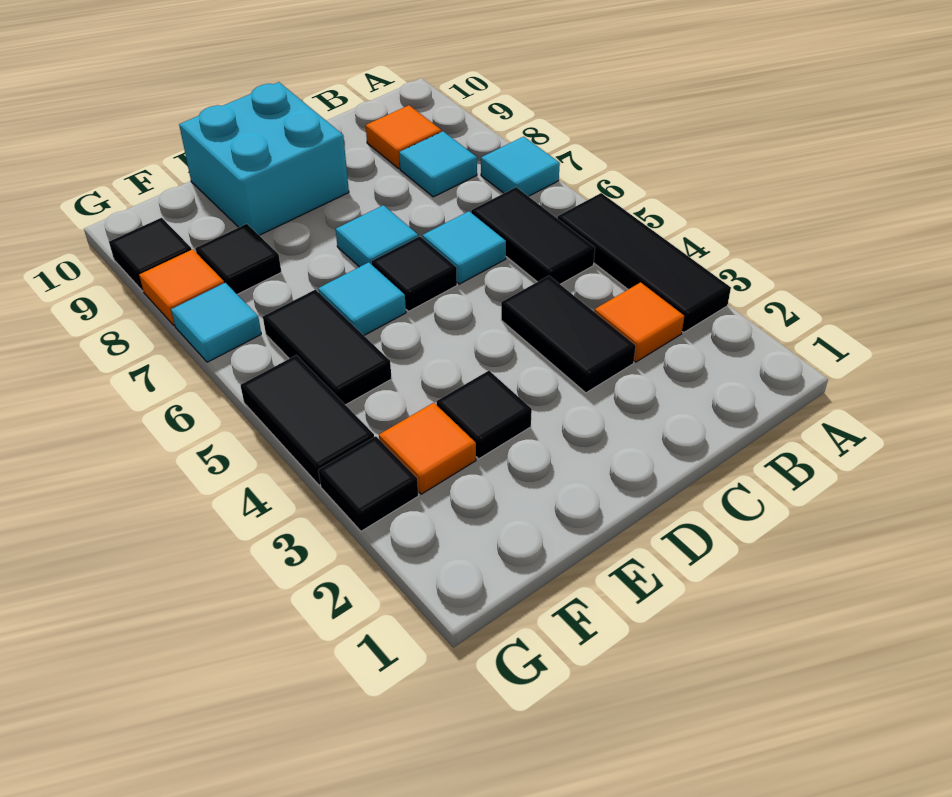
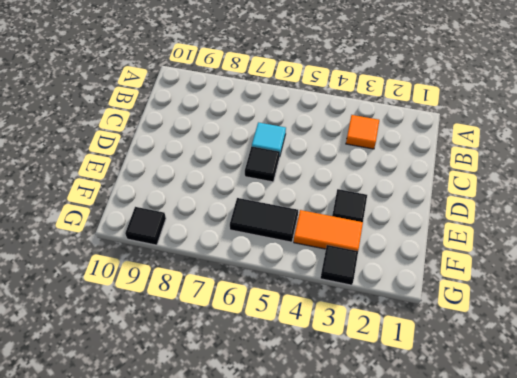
orange 1x2 tile [294,210,363,251] -> orange 1x1 tile [379,403,476,494]
none -> black 1x3 tile [557,193,731,333]
none -> cyan 1x1 tile [481,137,560,196]
none -> black 1x2 tile [471,187,595,284]

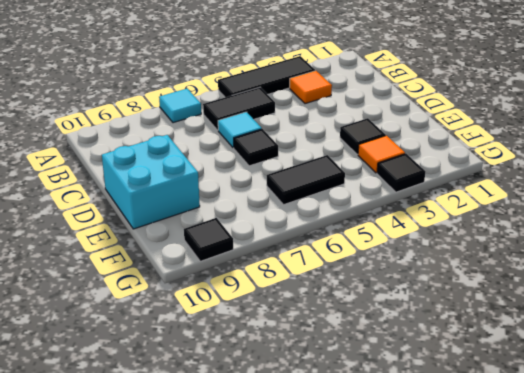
none -> cyan 1x1 tile [399,131,477,197]
none -> orange 1x1 tile [366,105,441,168]
none -> black 1x2 tile [501,276,636,393]

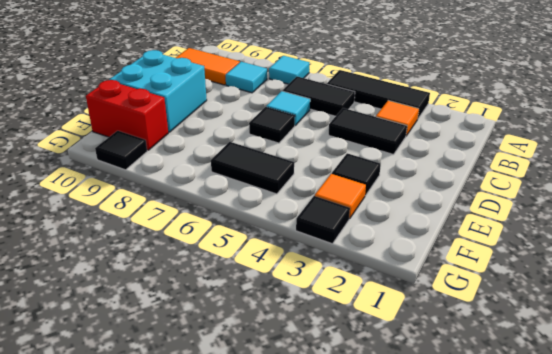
orange 1x2 tile [176,48,240,85] -> orange 1x1 tile [366,105,441,168]
red 1x2 brick [86,80,168,150] -> none
none -> cyan 1x1 tile [336,205,418,267]
none -> cyan 1x1 tile [318,262,406,335]
none -> black 1x1 tile [195,224,281,294]

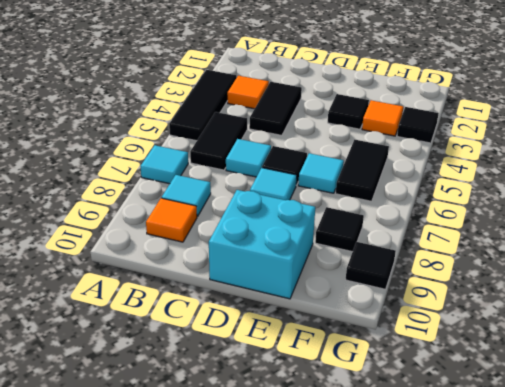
none -> black 1x2 tile [240,355,374,485]
none -> cyan 1x1 tile [171,283,261,362]
none -> orange 1x1 tile [139,249,224,326]

